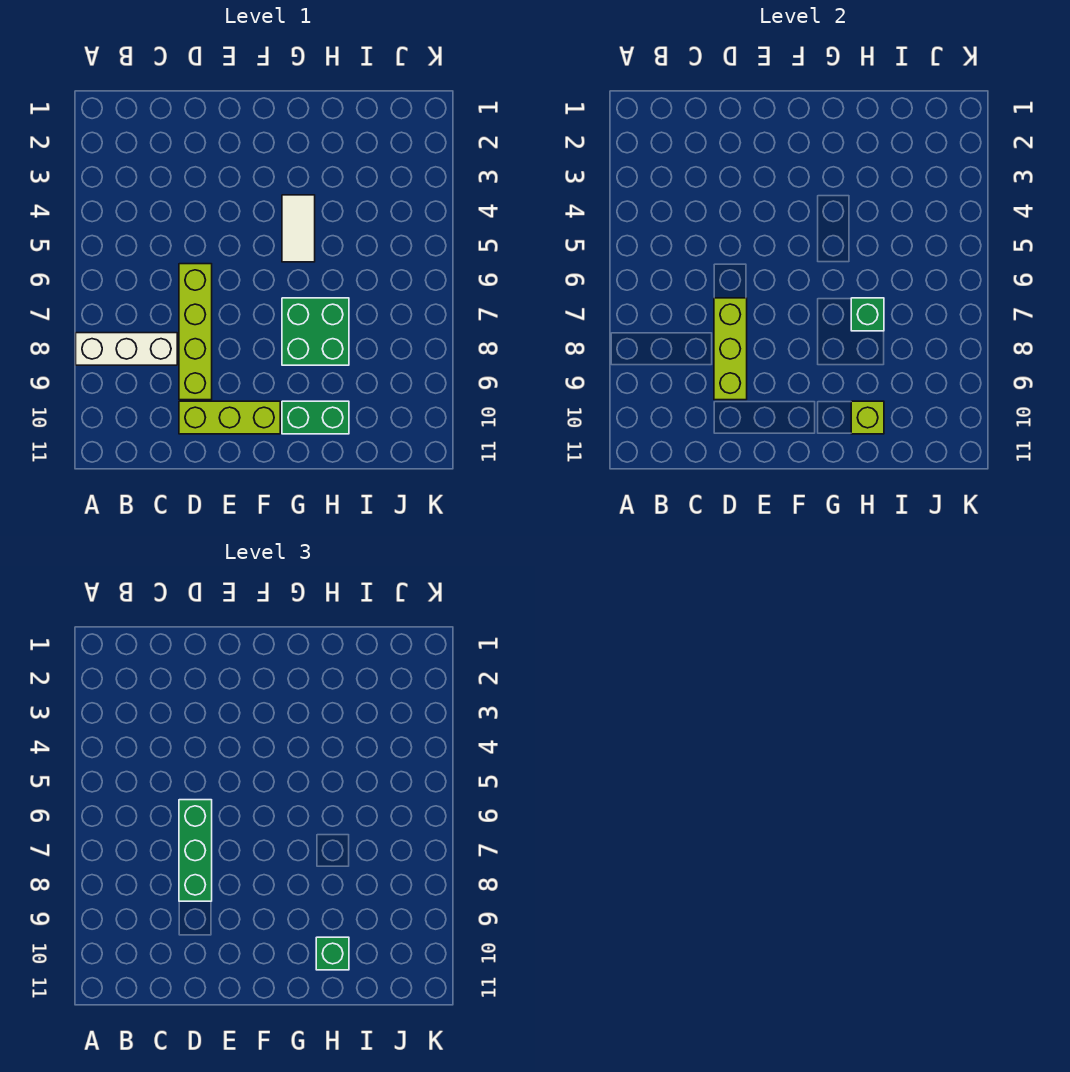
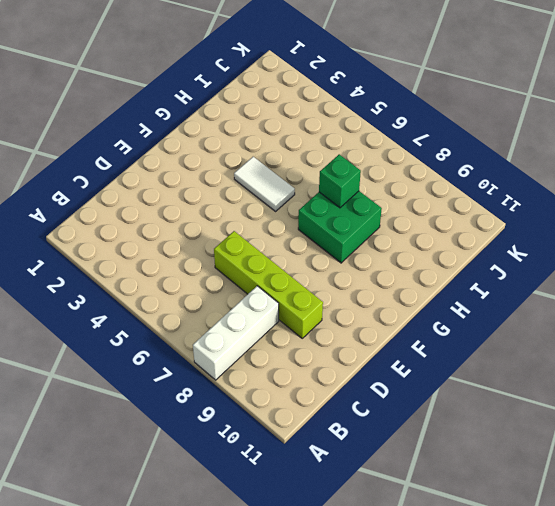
none -> lime 1x3 brick [179,401,280,434]
none -> green 1x2 brick [282,401,349,434]

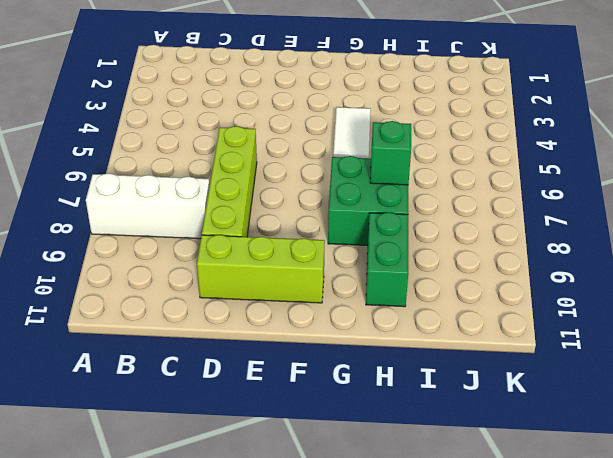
green 1x2 brick [366,212,408,307] -> green 1x2 brick turned to [282,401,349,434]
none -> lime 1x3 brick [714,298,747,400]
none -> lime 1x1 brick [851,401,884,434]

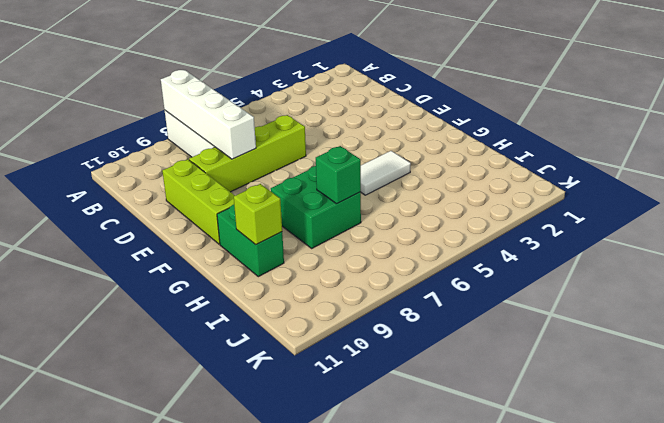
white 1x4 brick [161,70,256,159] -> lime 1x3 brick [714,298,747,400]
none -> green 1x3 brick [179,800,212,901]
none -> green 1x1 brick [316,937,349,970]

